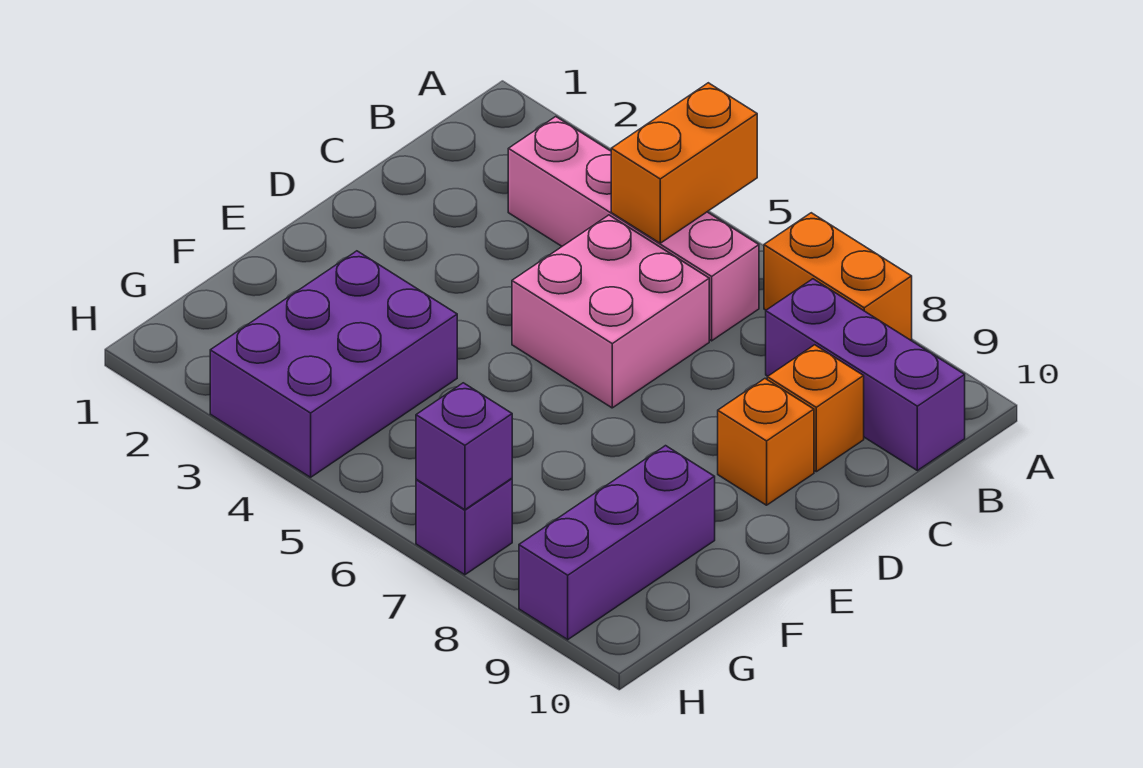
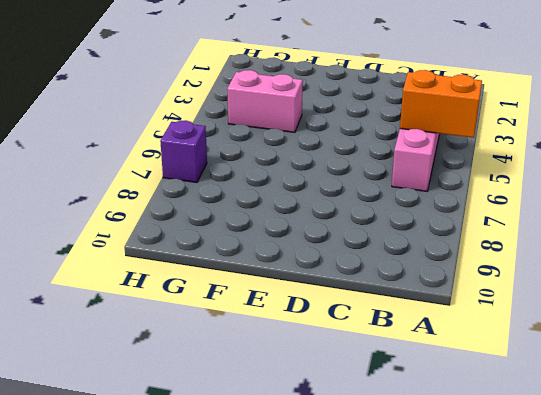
pink 1x2 brick [227,70,303,132] -> purple 2x3 brick [210,251,457,477]
none -> orange 1x2 brick [764,213,912,340]
none -> purple 1x3 brick [766,279,965,471]

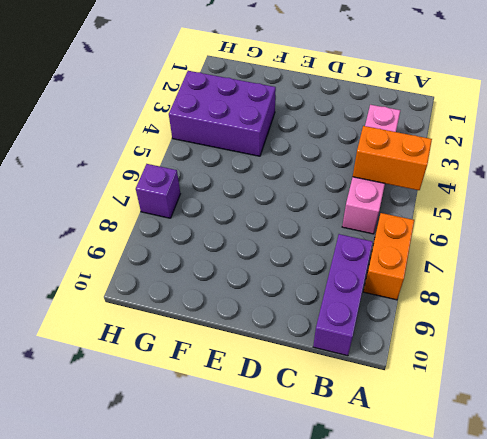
none -> pink 2x2 brick [512,215,709,408]
none -> orange 1x1 brick [767,345,864,472]

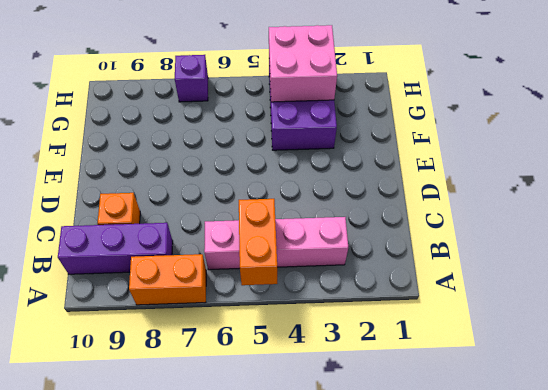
pink 2x2 brick [269,25,337,102] -> pink 2x2 brick moved to [512,215,709,408]
none -> orange 1x1 brick [718,379,814,505]
none -> purple 1x3 brick [519,446,715,640]

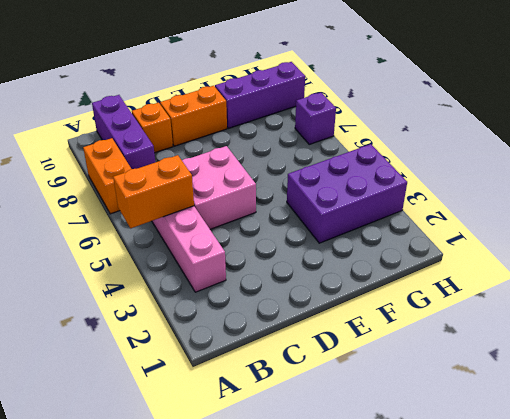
orange 1x2 brick [160,86,227,146] -> orange 1x1 brick [718,379,814,505]
none -> purple 1x1 brick [416,383,512,510]

